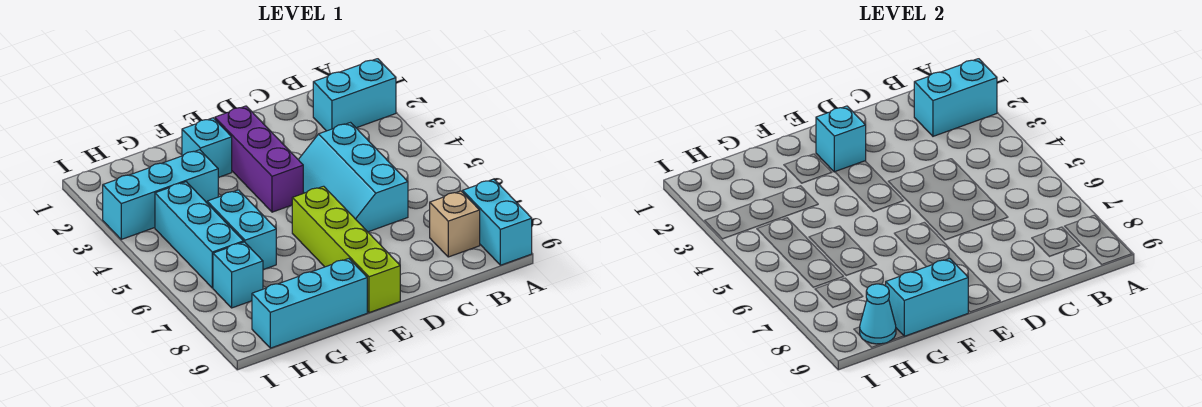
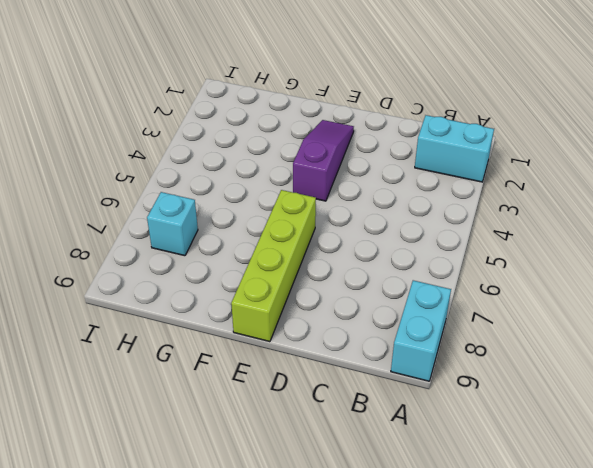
purple 1x3 slope [293,120,354,201] -> purple 1x3 brick [215,106,303,212]
none -> tan 1x1 brick [430,191,480,257]
none -> cyan 2x3 slope [298,123,408,232]
none -> cyan 1x1 brick [182,118,232,177]

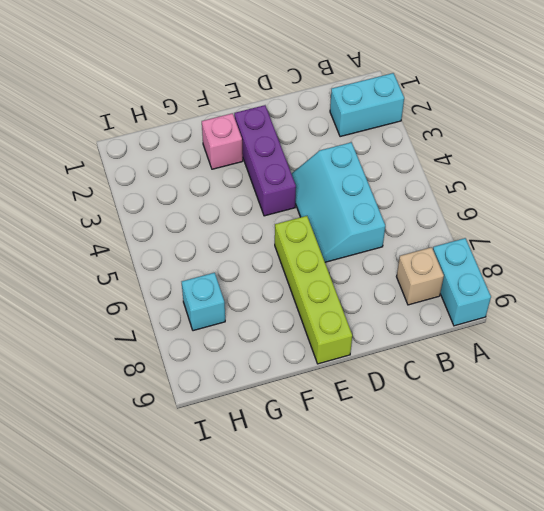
pink 1x1 brick [202,113,243,169] -> cyan 1x1 brick [182,118,232,177]
none -> cyan 1x3 brick [252,259,367,348]
none -> cyan 1x3 brick [103,150,218,239]
none -> cyan 1x2 brick [207,190,276,270]

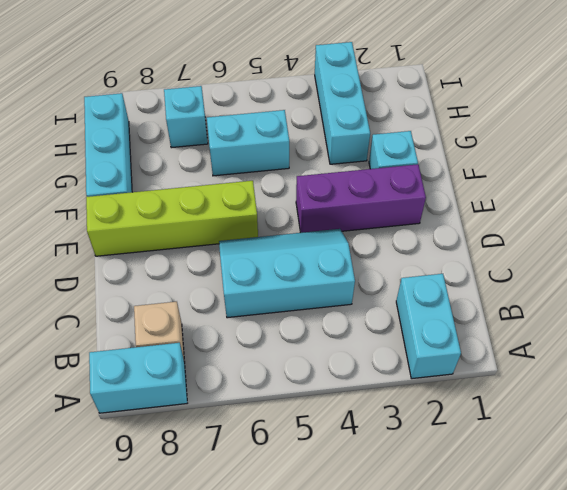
none -> cyan 1x3 brick [155,182,244,288]
none -> cyan 1x2 brick [914,59,997,136]
none -> cyan 1x1 brick [816,106,866,172]

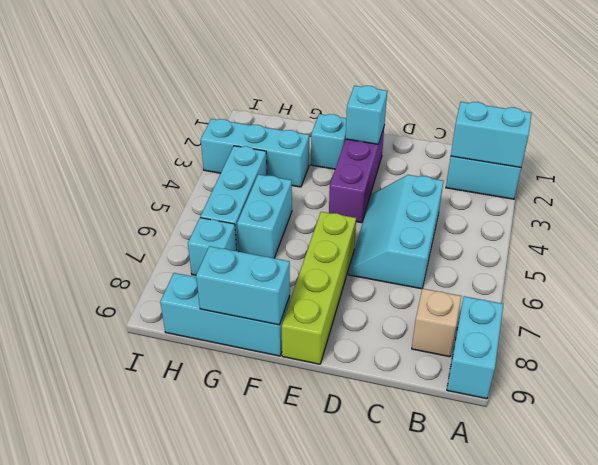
none -> cyan 1x1 cone [860,284,896,344]

